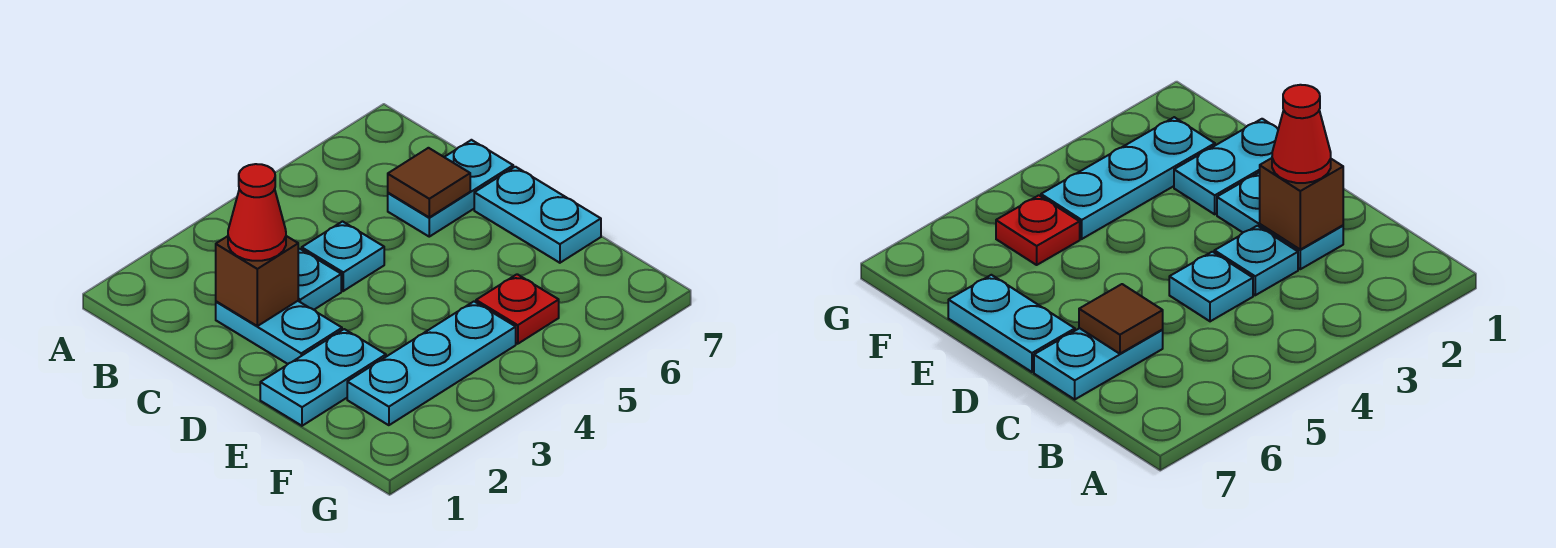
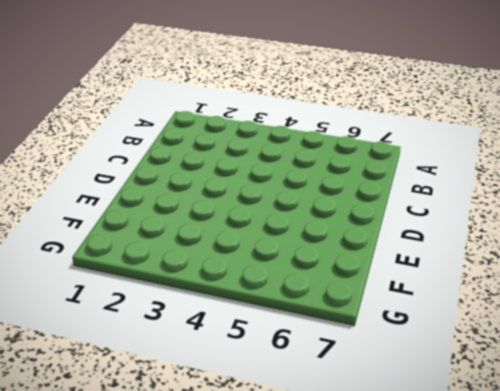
none -> cyan 1x2 plate [216,301,342,364]
none -> cyan 1x1 plate [298,249,341,310]

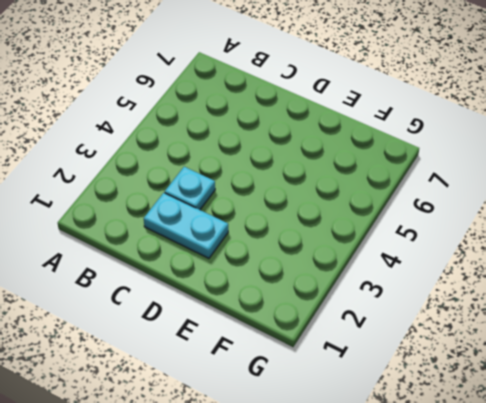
none -> cyan 1x1 plate [302,222,384,291]
none -> cyan 1x2 plate [388,140,513,237]

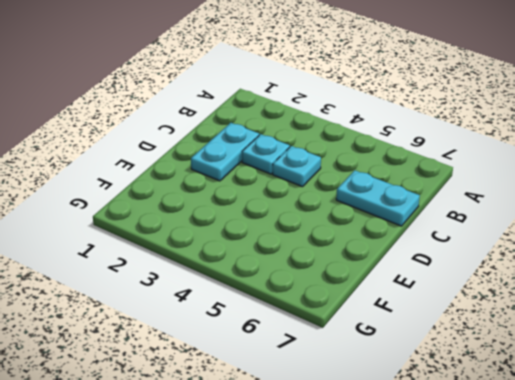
none -> cyan 1x2 plate [474,167,601,263]
none -> cyan 1x2 plate [260,329,386,426]

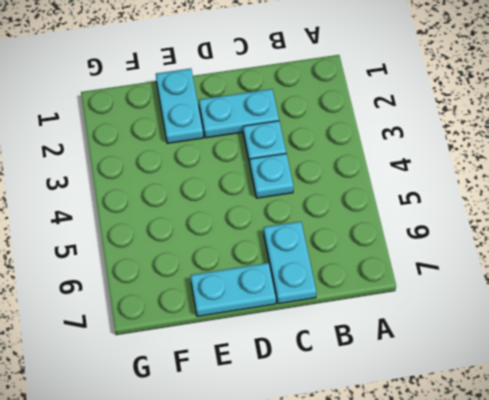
none -> cyan 1x3 plate [347,302,516,425]
none -> red 1x1 plate [476,274,559,344]

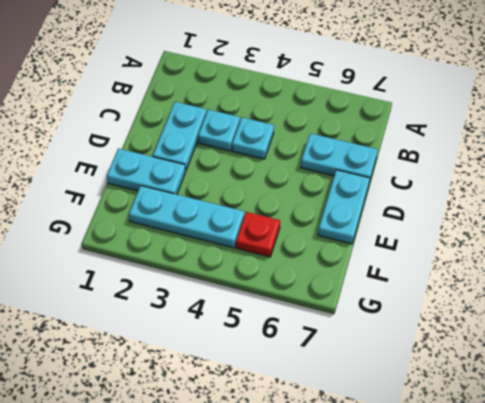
none -> brown 1x1 brick [216,236,298,326]
none -> brown 1x1 tile [388,148,470,217]

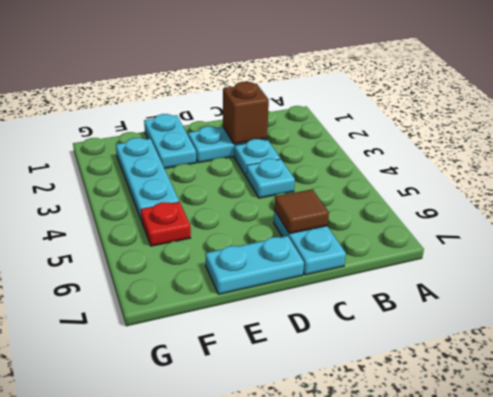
none -> red 1x1 cone [228,164,286,261]

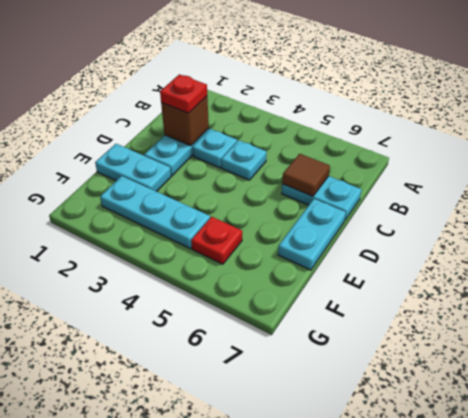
red 1x1 plate [160,74,207,113] -> red 1x1 cone [228,164,286,261]

